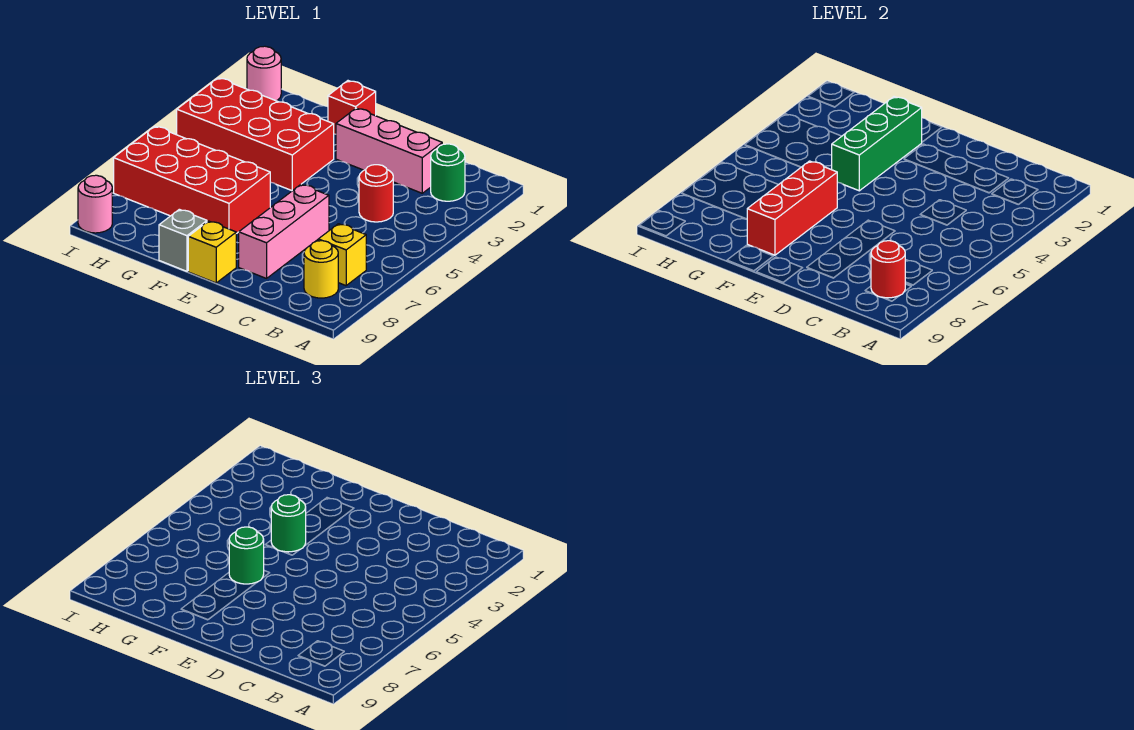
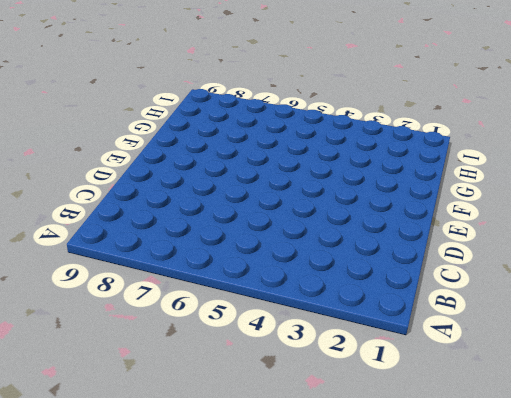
none -> green 1x1 round brick [431,144,465,201]
none -> yellow 1x1 brick [318,224,366,286]
none -> yellow 1x1 round brick [304,241,338,298]

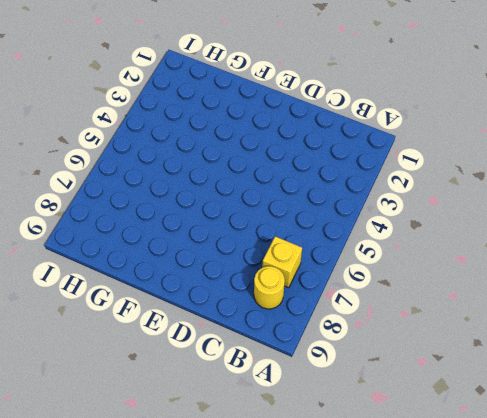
none -> green 1x1 round brick [431,144,465,201]
none -> pink 1x3 brick [336,108,442,193]
none -> red 1x1 round brick [359,165,393,222]

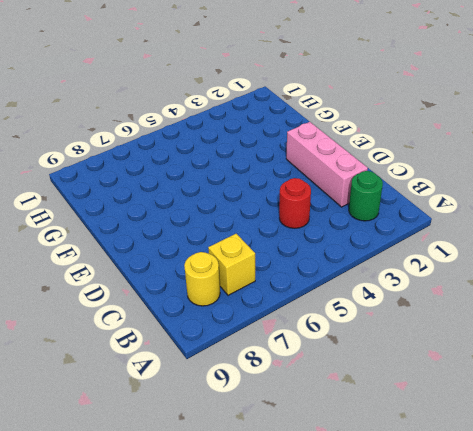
none -> pink 1x3 brick [239,184,329,278]
none -> yellow 1x1 brick [188,221,236,283]
none -> red 1x1 brick [328,81,376,134]

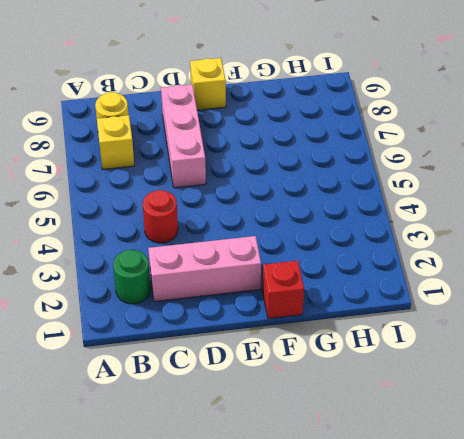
none -> red 2x4 brick [177,78,334,191]
none -> red 2x4 brick [114,126,270,234]
none -> grey 1x1 brick [159,209,207,271]

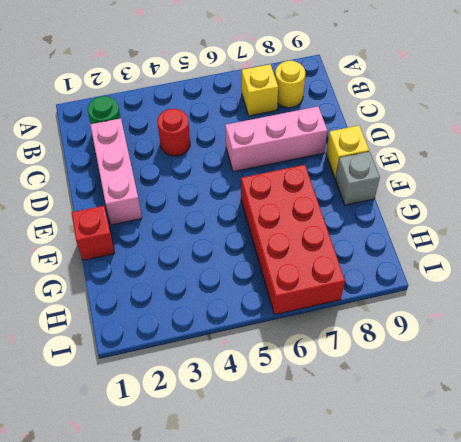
none -> red 2x4 brick [177,78,334,191]
none -> pink 1x1 round brick [247,46,281,101]
none -> pink 1x1 round brick [78,175,112,233]

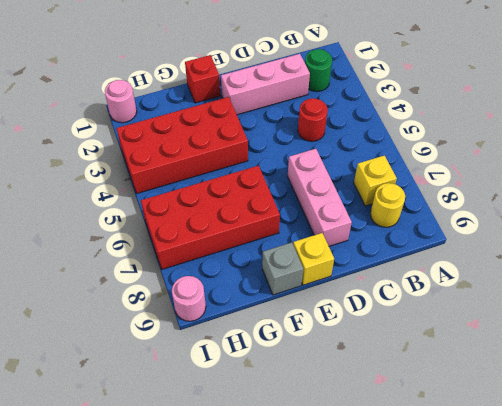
none -> red 1x1 round brick [871,241,905,298]
none -> green 1x3 brick [832,97,922,191]
none -> red 1x3 brick [747,161,837,255]

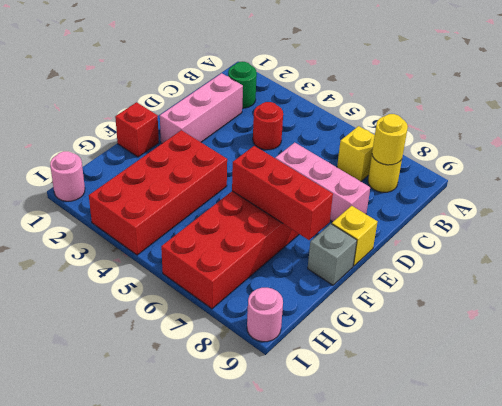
yellow 1x1 round brick [372,114,408,165] -> red 1x1 round brick [871,241,905,298]
none -> green 1x3 brick [832,97,922,191]
none -> green 1x1 round brick [271,495,306,552]
none -> green 1x1 round brick [229,527,264,584]

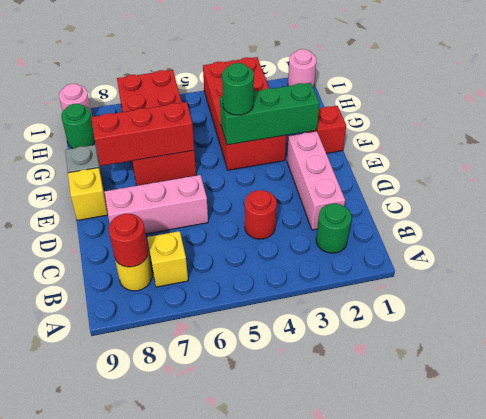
green 1x1 round brick [61,104,95,148] -> green 1x1 round brick moved to [229,527,264,584]

